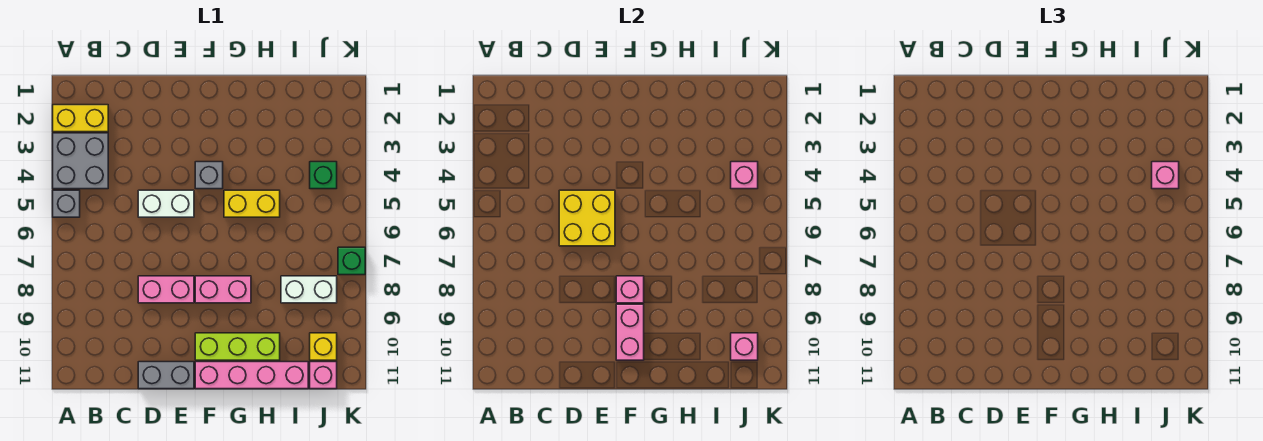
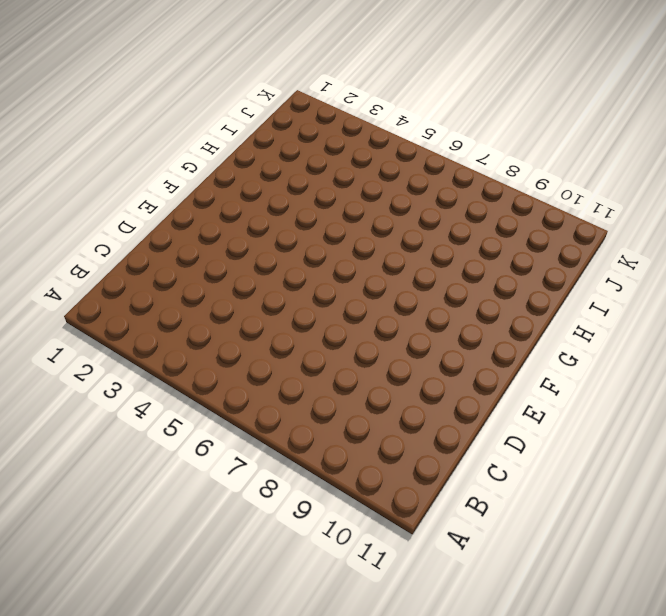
none -> yellow 1x2 brick [53,105,108,132]
none -> grey 2x2 brick [53,133,108,189]
none -> grey 1x1 brick [53,190,80,217]

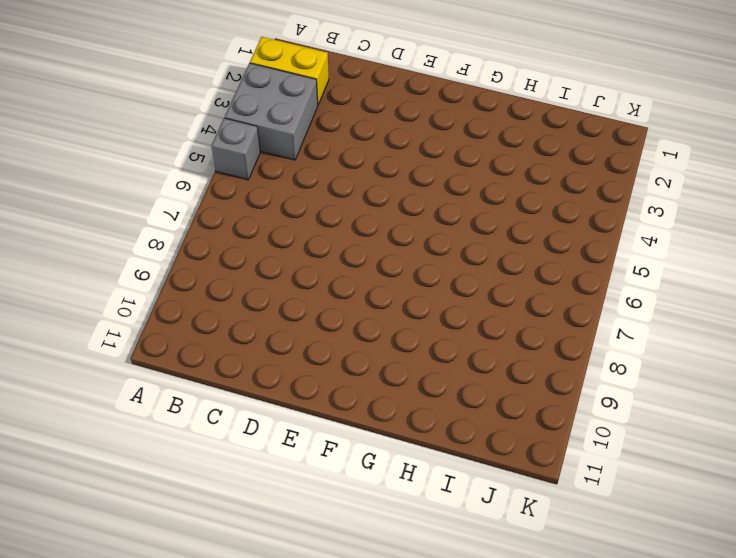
none -> white 1x2 brick [138,190,194,217]
none -> pink 1x2 brick [138,276,194,303]
none -> grey 1x2 brick [138,362,194,389]

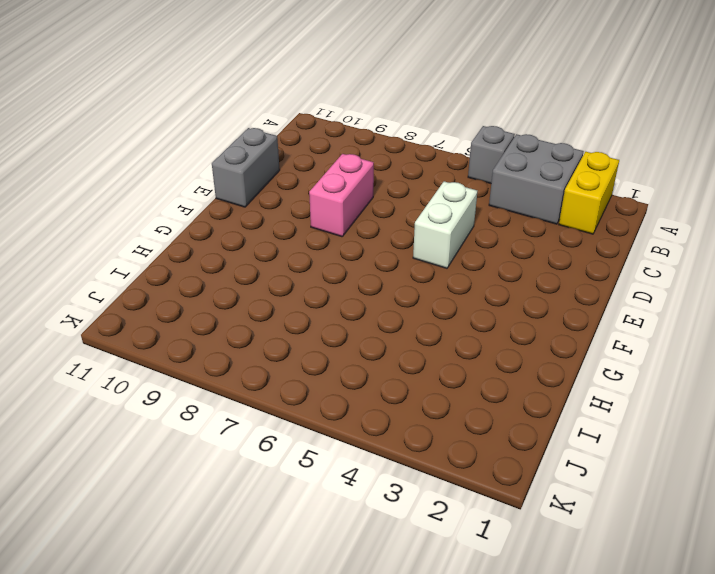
none -> grey 1x1 brick [195,162,223,189]
none -> pink 1x2 brick [195,276,251,303]
none -> lime 1x3 brick [195,333,280,360]

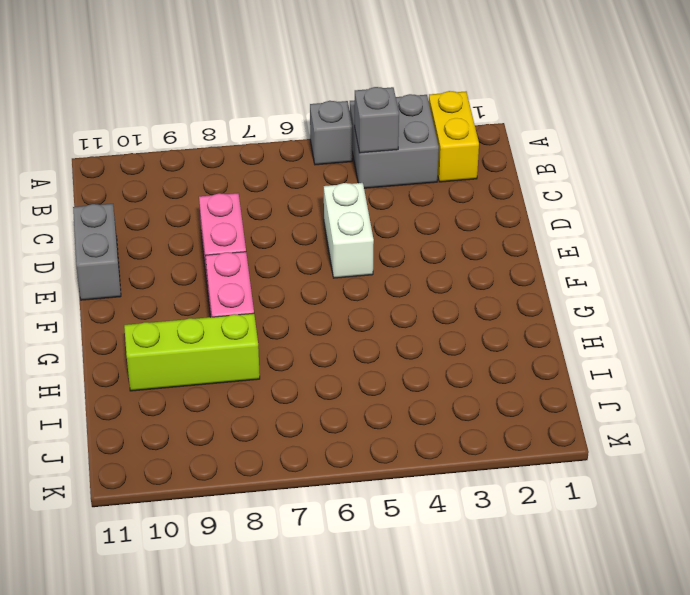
grey 1x1 brick [355,87,399,153] -> grey 1x1 brick moved to [195,162,223,189]
lime 1x3 brick [124,313,260,391] -> lime 1x3 brick turned to [195,333,280,360]
none -> pink 1x4 brick [195,362,308,389]
none -> yellow 1x2 brick [224,190,280,217]
none -> white 1x2 brick [281,276,337,303]

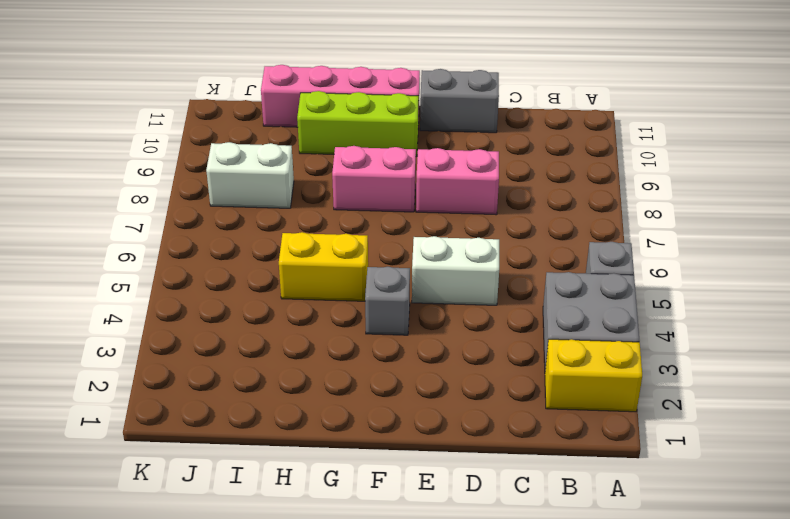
none -> green 1x1 brick [310,162,337,189]
none -> yellow 1x1 brick [310,333,337,360]
none -> pink 1x1 brick [310,362,337,389]

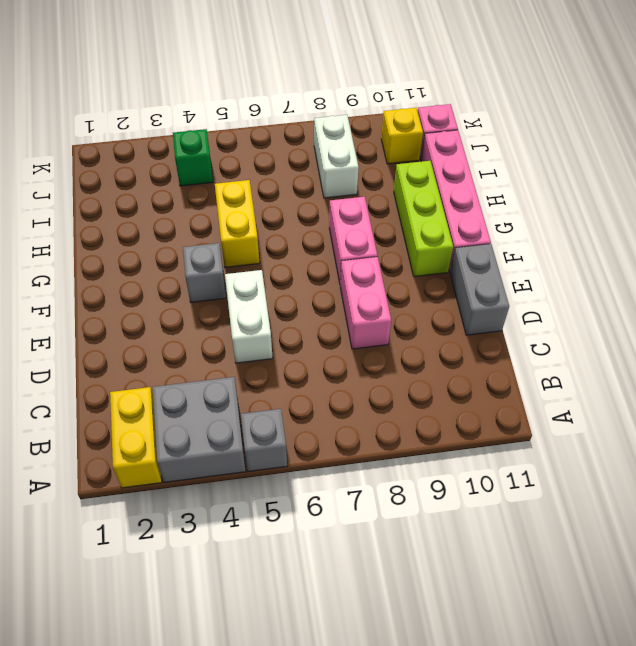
none -> green 1x1 brick [338,247,365,275]
none -> yellow 2x2 brick [559,190,615,246]
none -> pink 1x1 brick [616,276,644,303]

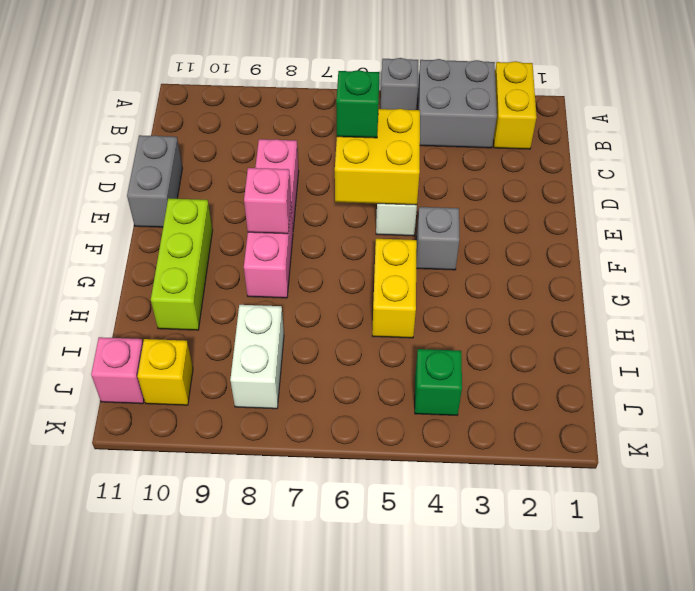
green 1x1 brick [336,70,380,138] -> green 1x1 brick moved to [338,247,365,275]
none -> pink 1x4 brick [195,362,308,389]
none -> pink 1x2 brick [616,304,644,360]
none -> pink 1x1 brick [731,162,758,189]

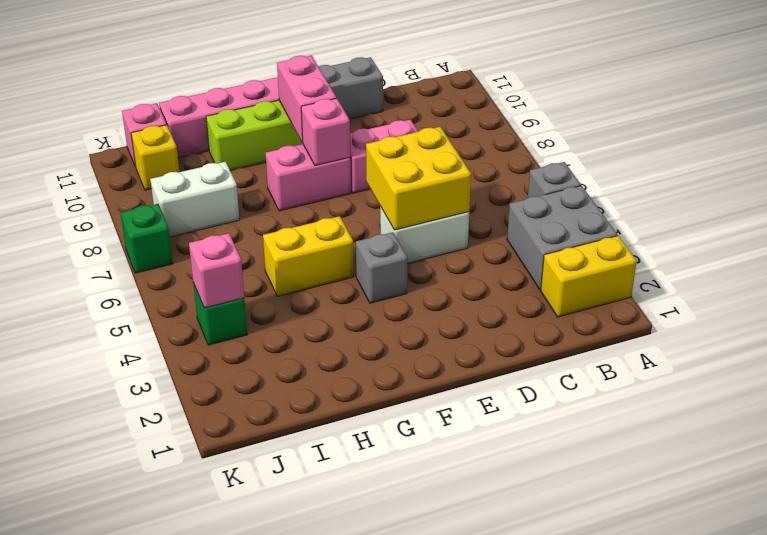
none -> pink 1x1 brick [731,333,758,360]
none -> pink 1x1 brick [1152,162,1179,189]

